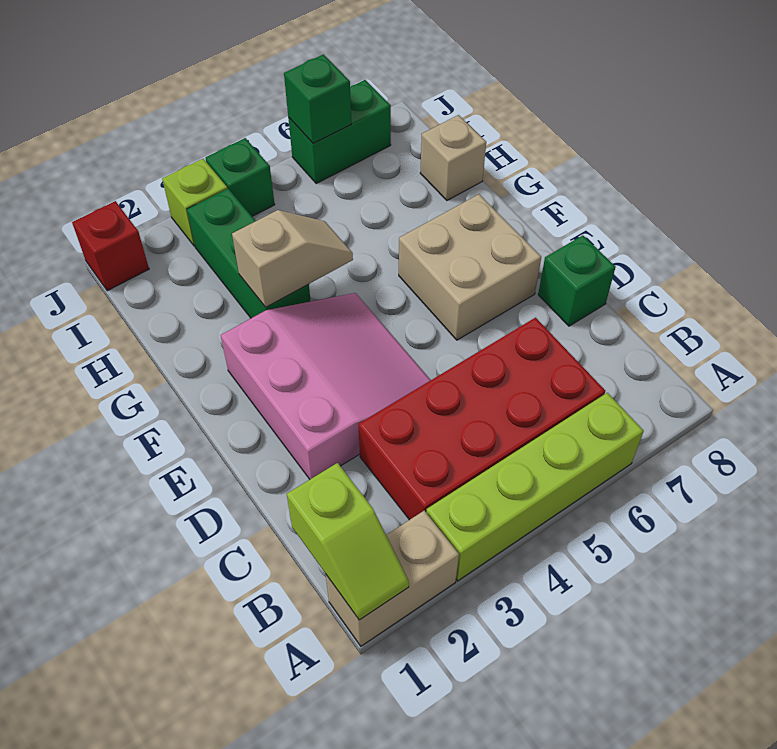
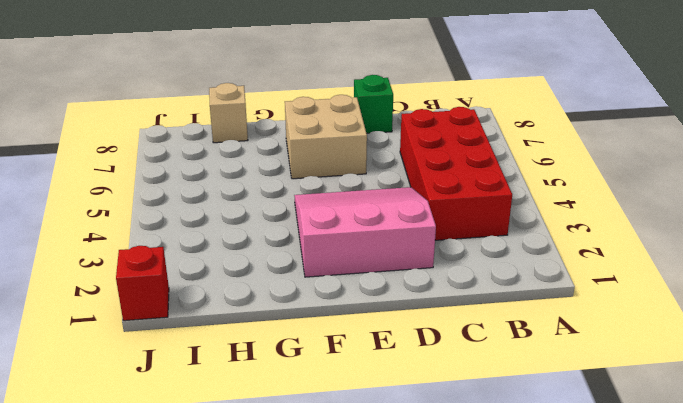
none -> tan 1x2 brick [326,511,459,646]
none -> lime 1x4 brick [426,393,644,581]
none -> green 1x3 brick [187,189,311,318]

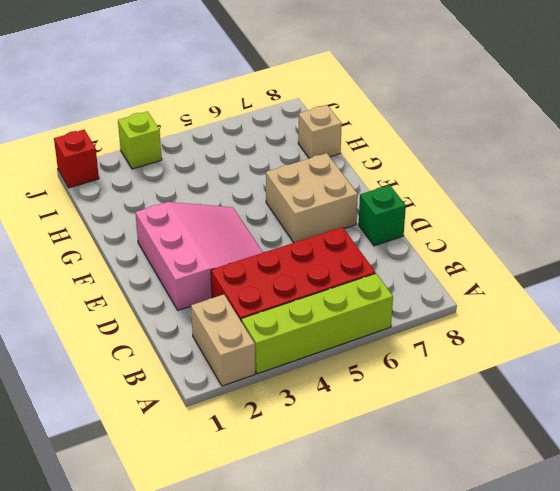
tan 1x2 brick [191,295,255,386] -> tan 1x2 brick turned to [326,511,459,646]
none -> green 1x3 brick [187,189,311,318]
none -> green 1x1 brick [205,138,275,216]
none -> green 1x2 brick [288,80,391,183]

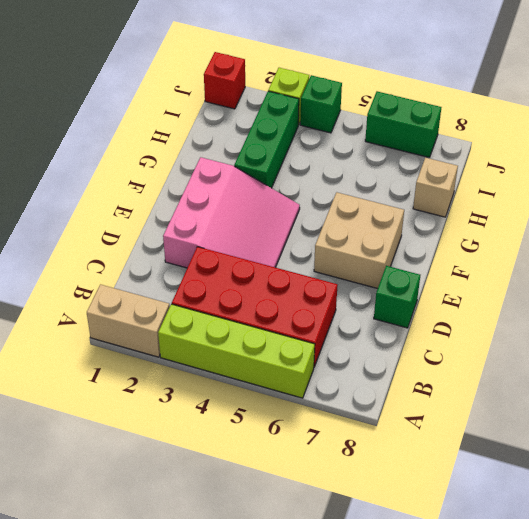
none -> lime 1x2 slope [287,463,409,620]
none -> tan 1x2 slope [232,210,353,307]
none -> green 1x1 brick [284,54,351,143]

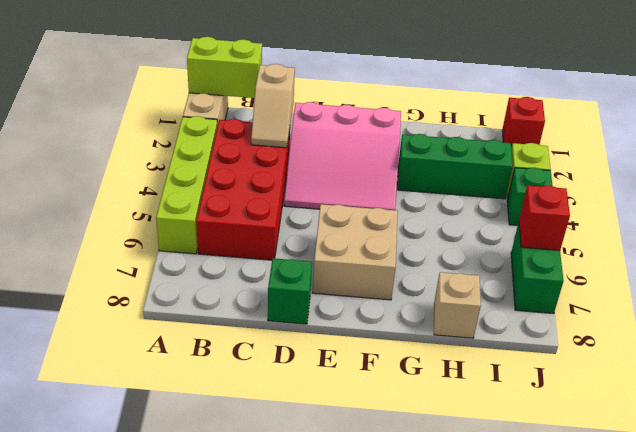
lime 1x2 brick [187,37,262,98] -> lime 1x2 slope [287,463,409,620]
tan 1x2 slope [251,64,295,148] -> tan 1x2 slope moved to [232,210,353,307]
red 1x1 brick [519,185,570,250] -> green 1x1 brick [284,54,351,143]

